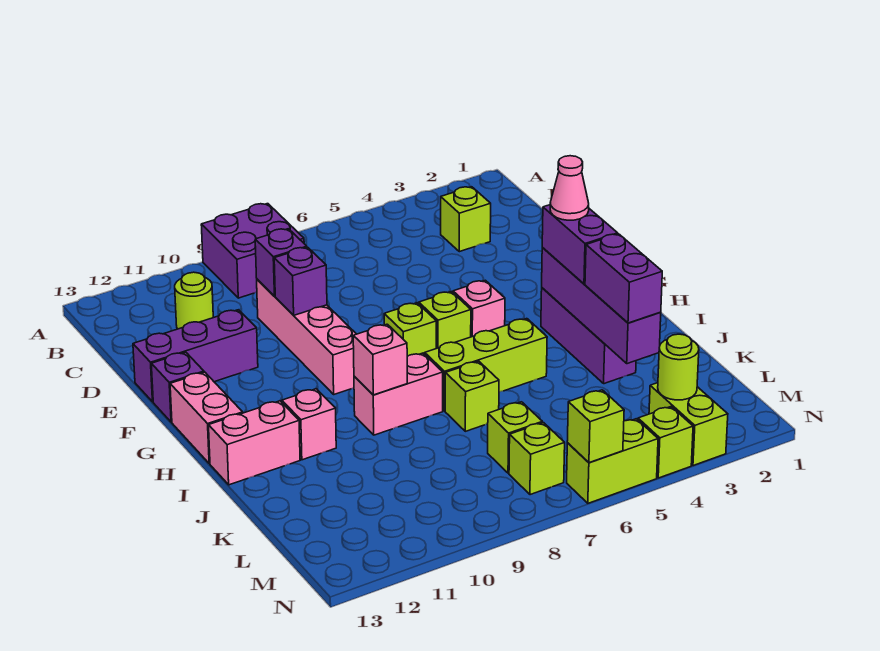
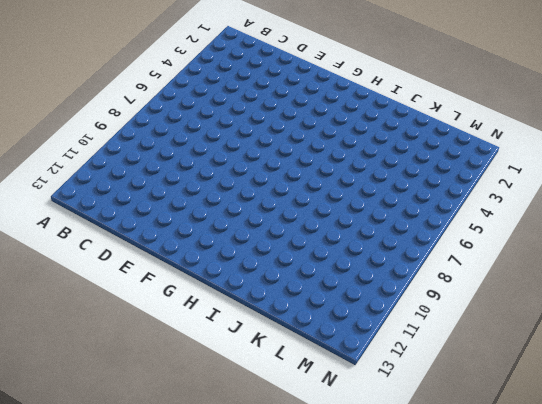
none -> purple 2x2 brick [201,204,304,298]
none -> lime 1x1 brick [441,187,491,252]
none -> lime 1x1 round brick [175,272,213,329]
none -> pink 1x4 brick [257,279,356,394]

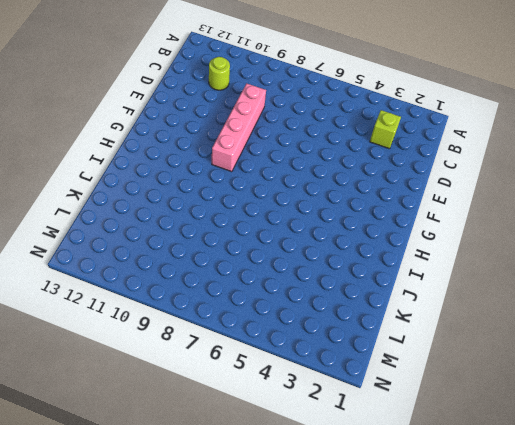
none -> purple 2x2 brick [201,204,304,298]
none -> purple 1x3 brick [133,310,258,402]
none -> purple 1x1 brick [151,352,204,422]
none -> pink 1x1 brick [453,280,505,337]

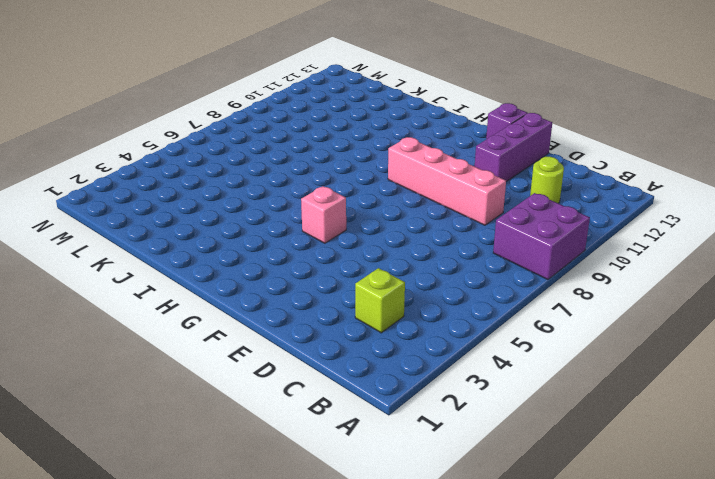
none -> lime 1x1 brick [419,292,471,348]
none -> lime 1x1 brick [384,303,436,356]
none -> pink 1x2 brick [170,372,243,464]
none -> purple 1x3 brick [541,288,636,384]

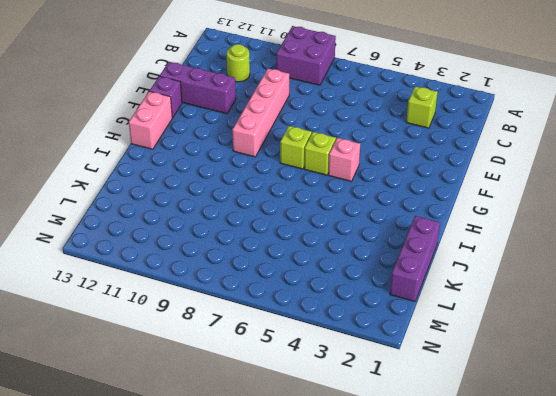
purple 1x3 brick [390,216,440,302] -> purple 1x3 brick moved to [541,288,636,384]
none -> lime 1x3 brick [425,319,547,411]
none -> pink 1x2 brick [354,353,443,435]
none -> pink 1x1 brick [282,389,336,460]
none -> pink 1x2 brick [209,401,300,485]

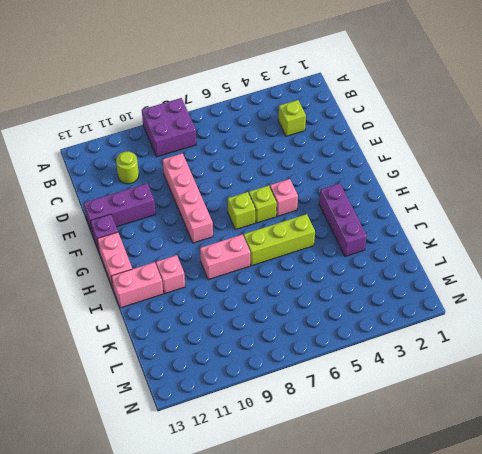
none -> lime 1x1 brick [445,361,499,431]
none -> lime 1x1 brick [488,402,542,473]
none -> lime 1x2 brick [649,383,728,466]
none -> lime 1x1 brick [509,423,565,495]

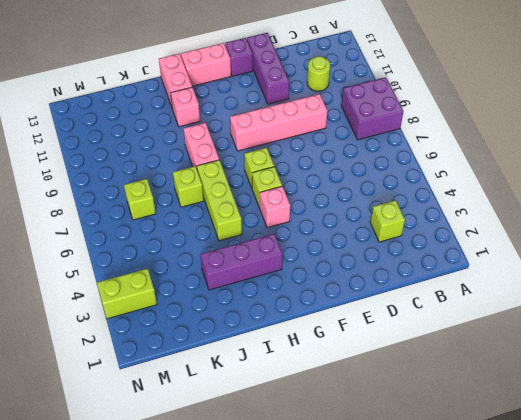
none -> lime 1x1 brick [509,423,565,495]
none -> lime 1x1 brick [638,407,693,478]
none -> lime 1x2 brick [567,419,658,503]
none -> purple 1x1 brick [255,229,307,296]

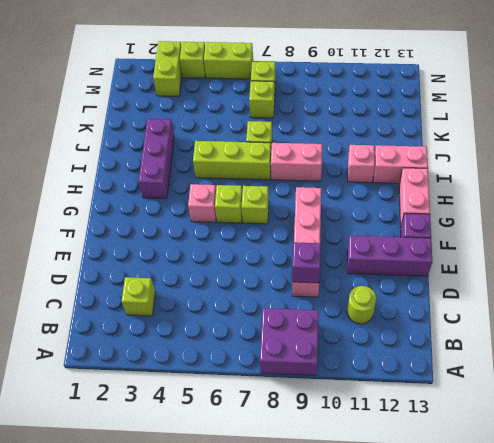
none -> purple 1x1 brick [274,247,327,315]
none -> purple 1x4 brick [542,248,661,364]
none -> pink 1x1 brick [353,324,407,395]
none -> lime 1x1 round brick [658,334,699,400]

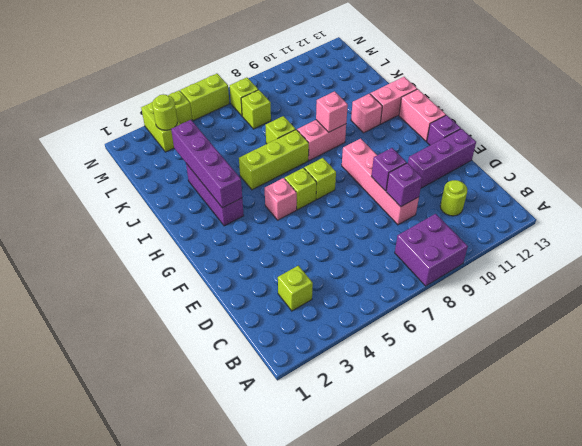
none -> lime 1x1 brick [567,390,624,463]
none -> purple 1x2 brick [542,205,618,284]
none -> purple 1x2 brick [585,234,662,323]
none -> pink 1x1 cone [550,156,589,220]

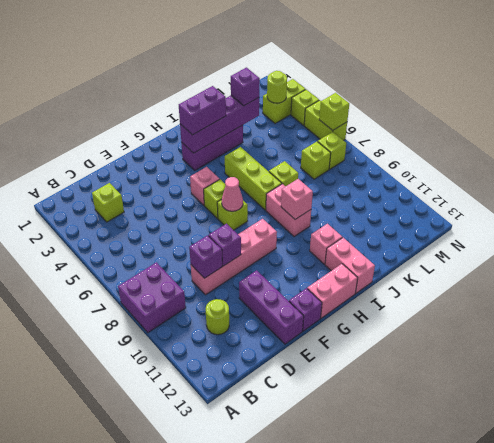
pink 1x1 cone [222,177,243,211] -> pink 1x1 cone moved to [550,156,589,220]
purple 1x1 brick [231,68,260,106] -> purple 1x2 brick [585,234,662,323]

